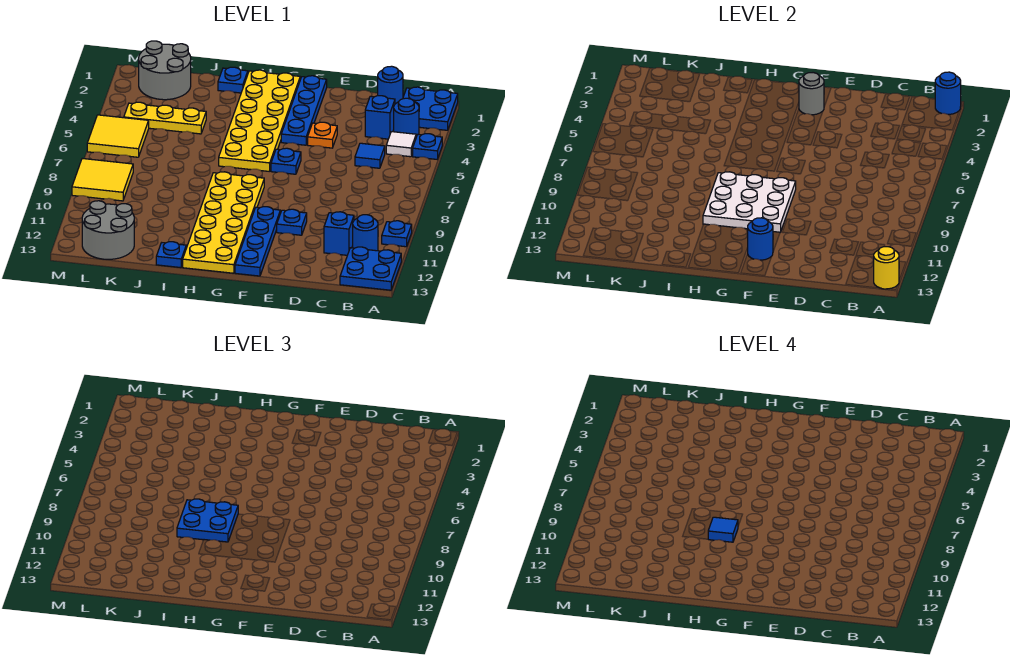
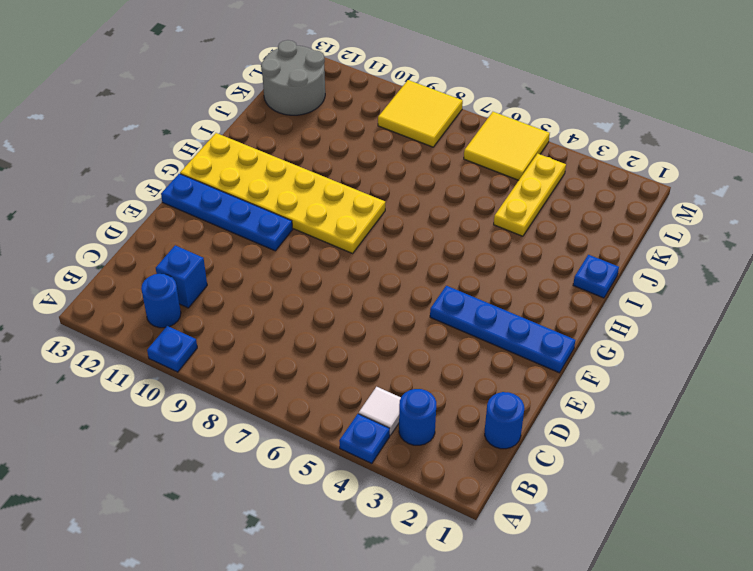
none -> blue 2x2 plate [403,87,458,130]
none -> blue 2x2 plate [340,247,401,290]
none -> blue 1x1 brick [365,96,395,139]
none -> blue 1x1 tile [355,143,385,168]

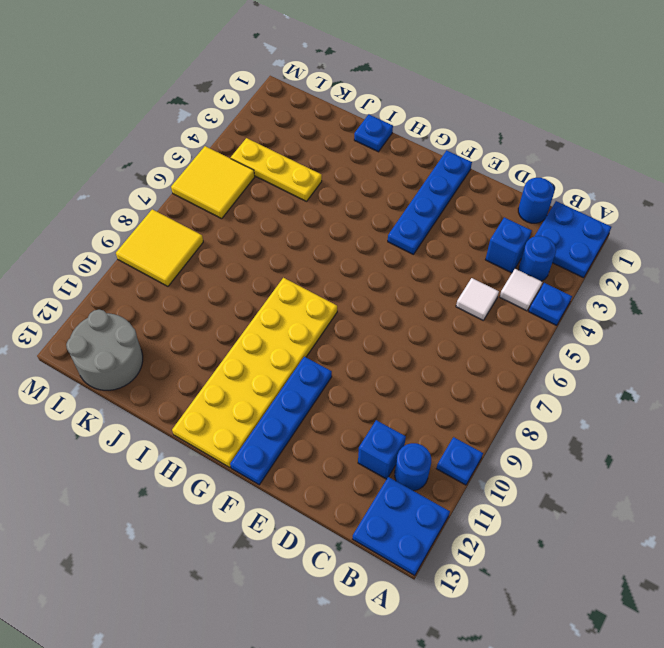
white 1x1 tile [456,278,499,320] -> blue 1x1 tile [355,143,385,168]
none -> orange 1x1 plate [308,122,337,148]
none -> blue 1x1 plate [277,209,307,235]
none -> blue 1x1 plate [271,148,301,174]
none -> yellow 2x6 plate [219,70,300,172]

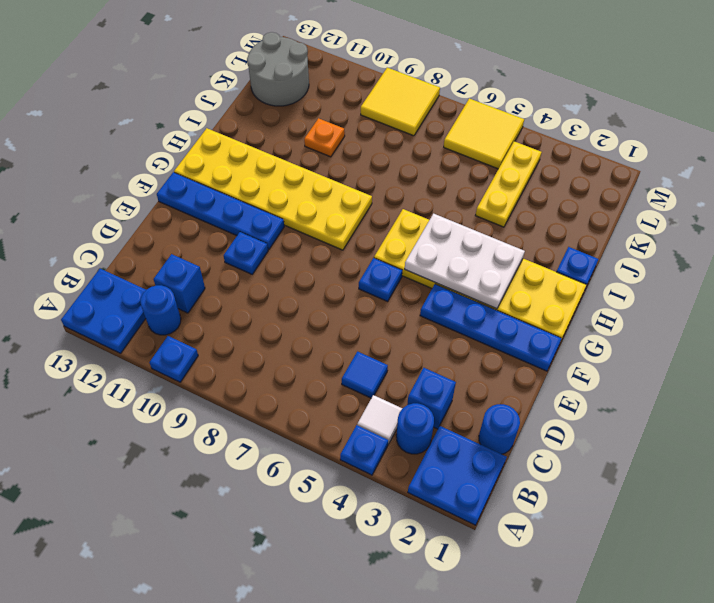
white 2x3 plate [405,214,525,309] -> none
orange 1x1 plate [304,118,345,157] -> orange 1x1 plate moved to [308,122,337,148]
none -> blue 1x1 plate [156,242,186,268]
none -> grey 2x2 round brick [139,41,191,100]
none -> blue 1x1 round brick [935,72,961,114]
none -> yellow 1x1 round brick [874,247,899,289]

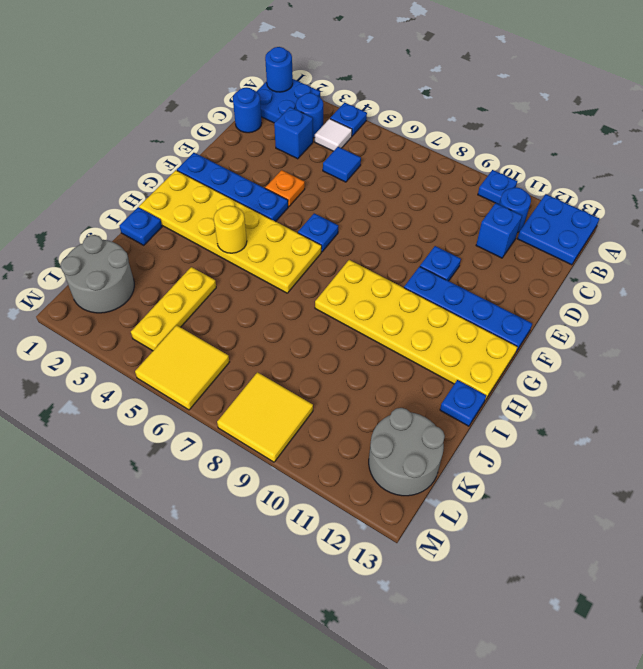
yellow 1x1 round brick [214,206,247,253] -> yellow 1x1 round brick moved to [874,247,899,289]
none -> grey 1x1 round brick [799,73,824,115]
none -> white 3x3 plate [703,172,796,232]
none -> blue 1x1 round brick [748,218,773,260]
none -> blue 2x2 plate [177,499,238,542]

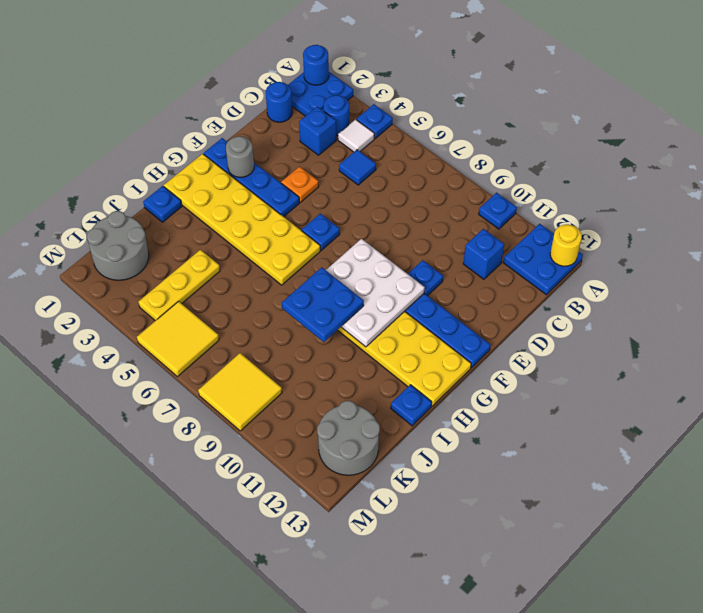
none -> blue 1x1 round brick [353,215,378,251]
none -> blue 1x1 round brick [748,218,773,260]
none -> blue 1x1 tile [708,517,738,542]

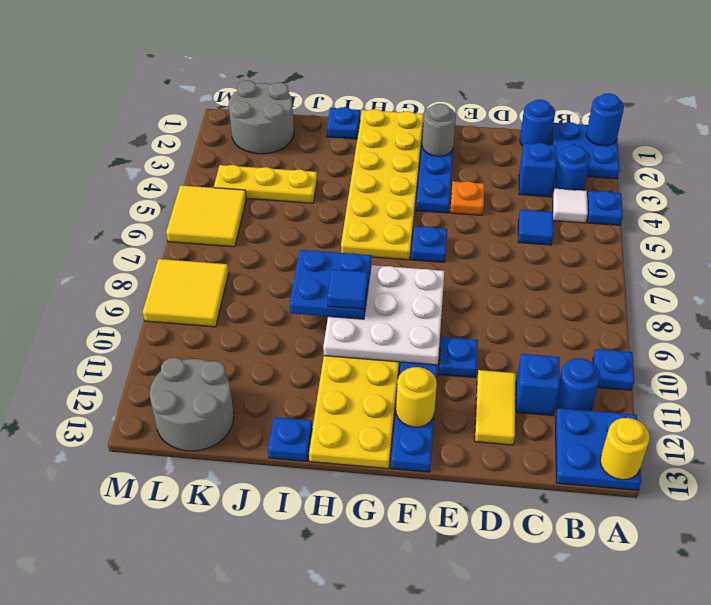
yellow 1x2 tile [475,370,516,445] -> none
yellow 1x1 round brick [396,367,437,427] -> blue 1x1 round brick [748,218,773,260]

